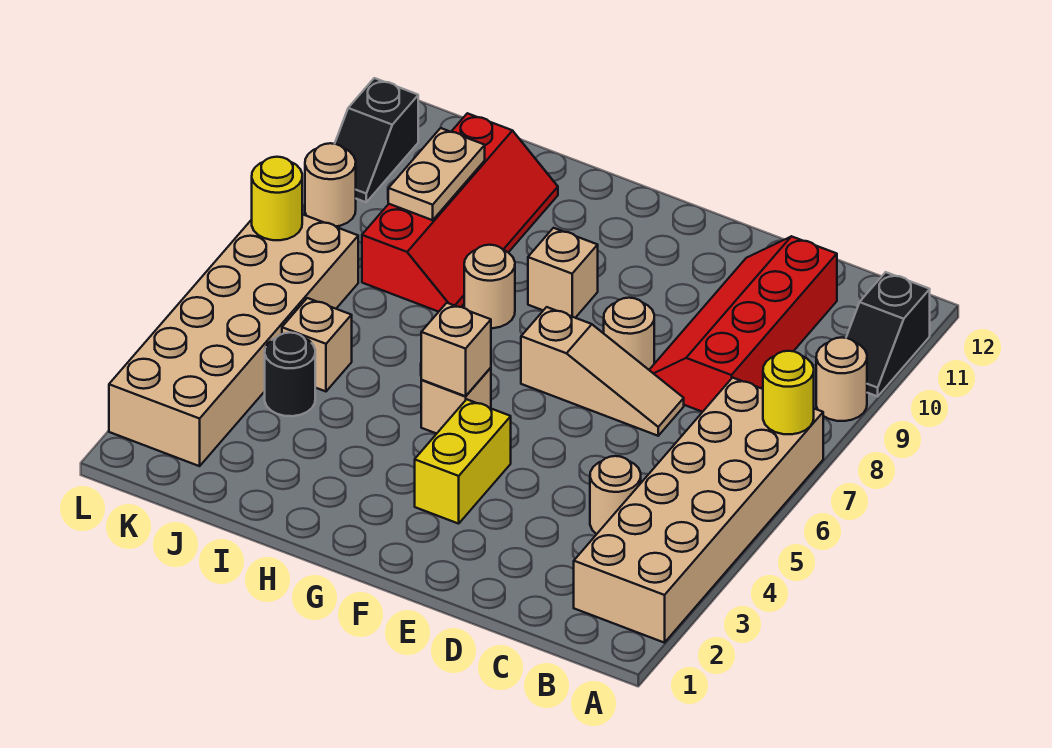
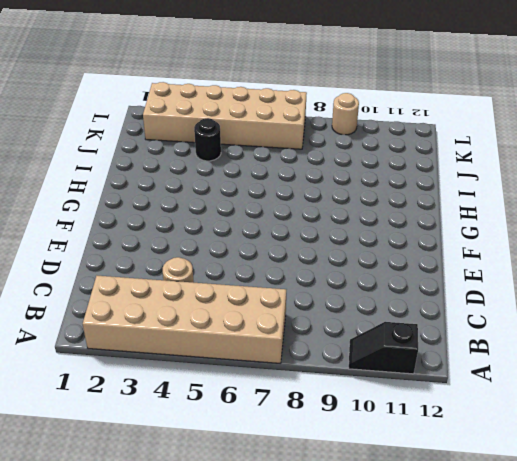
none -> tan 1x1 round brick [816,337,867,421]
none -> red 2x4 slope [650,236,837,412]
none -> tan 1x3 slope [521,307,684,436]

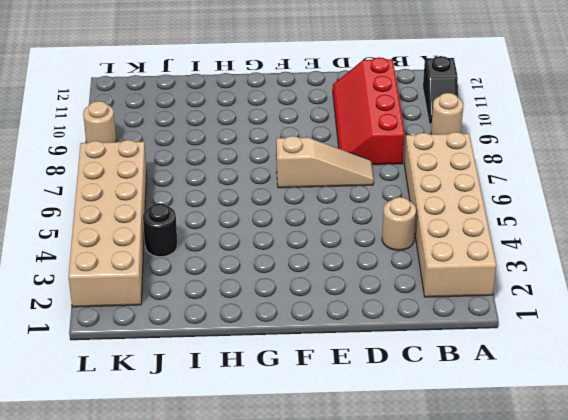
none -> tan 1x1 round brick [604,298,654,370]
none -> yellow 1x2 brick [415,399,511,524]
none -> tan 1x1 brick [421,368,491,434]

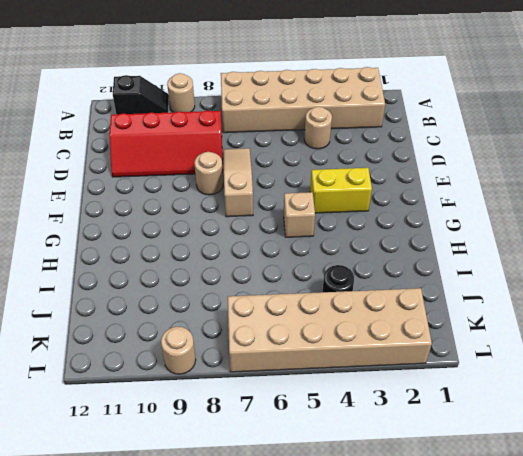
none -> tan 1x1 brick [528,228,598,318]
none -> tan 1x1 round brick [464,245,515,328]
none -> red 2x4 slope [362,113,558,312]

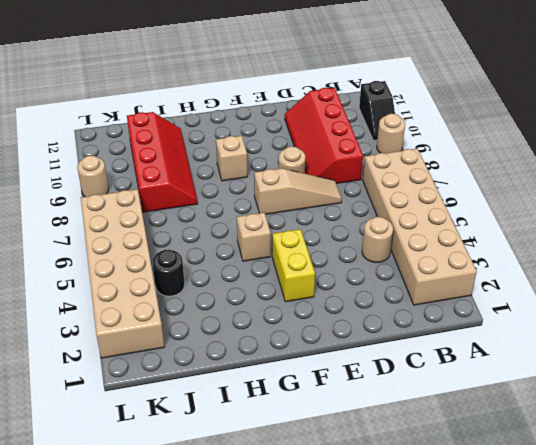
none -> tan 1x1 round brick [464,245,515,328]
none -> tan 1x1 brick [282,298,352,391]
none -> black 1x2 slope [335,78,418,202]

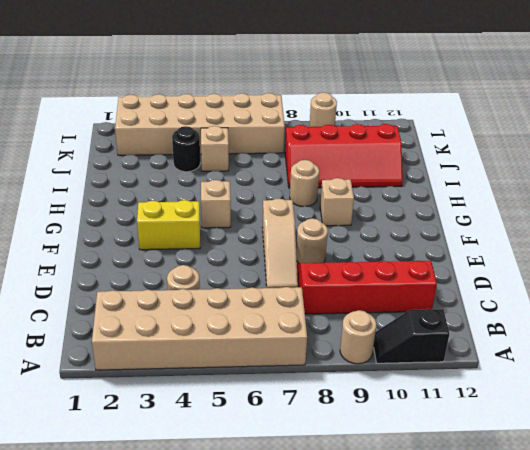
none -> black 1x2 slope [335,78,418,202]
none -> yellow 1x1 round brick [763,351,814,434]
none -> tan 1x1 brick [421,303,491,396]

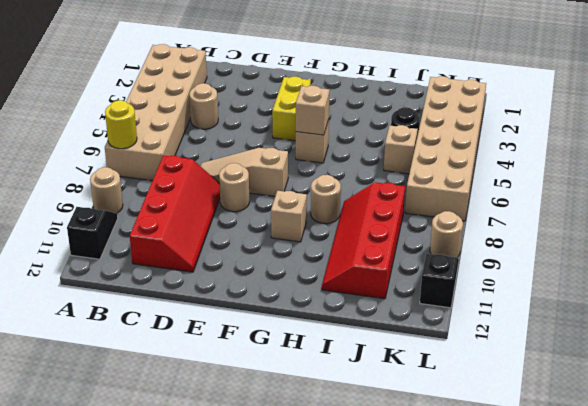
none -> tan 1x2 plate [388,128,485,220]
none -> yellow 1x1 round brick [252,157,302,240]

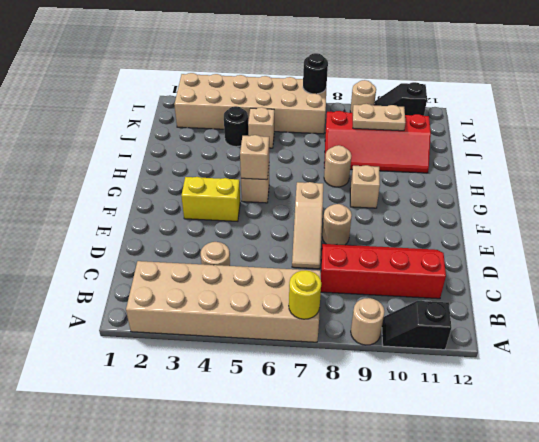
black 1x1 round brick [303,53,328,94] -> yellow 1x1 round brick [252,157,302,240]

